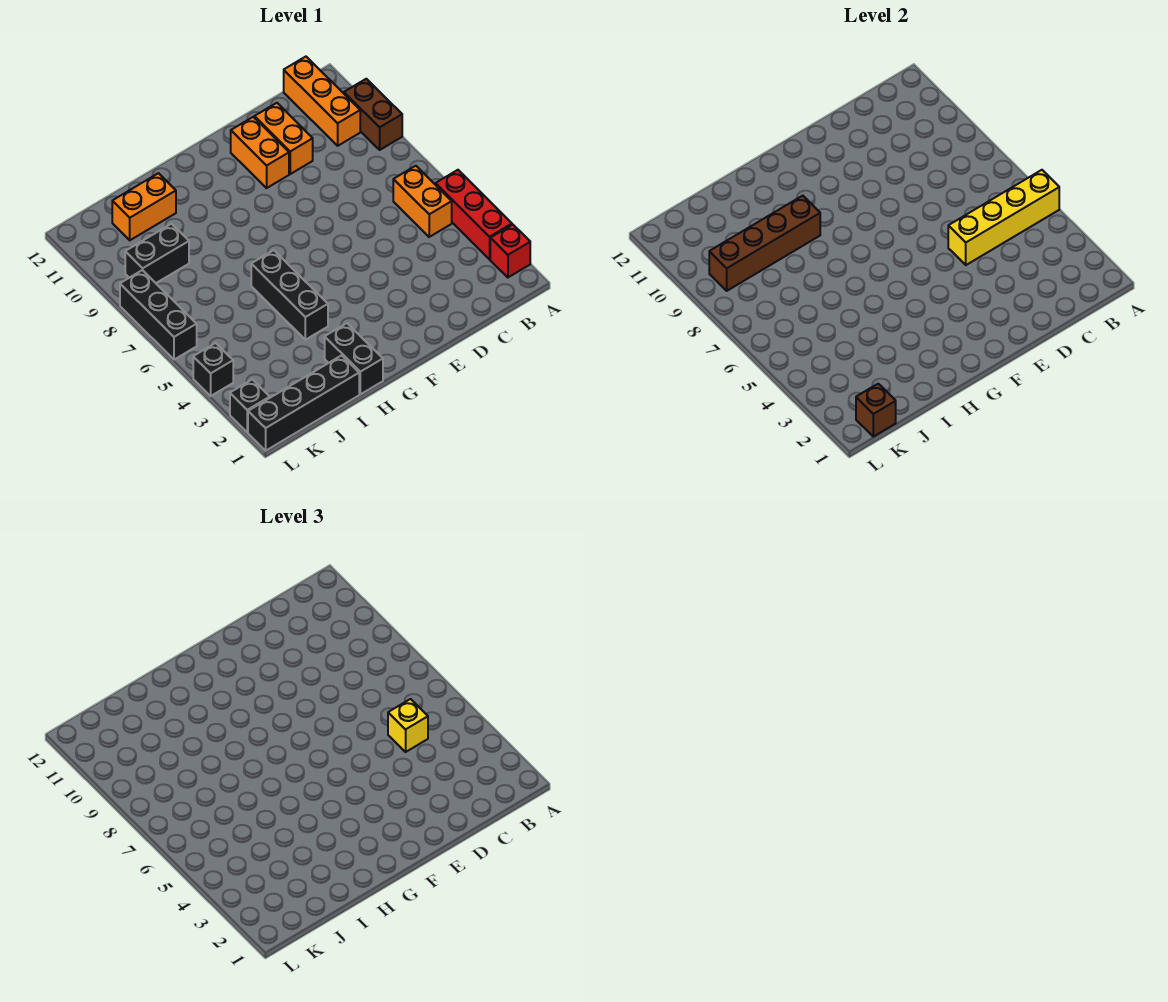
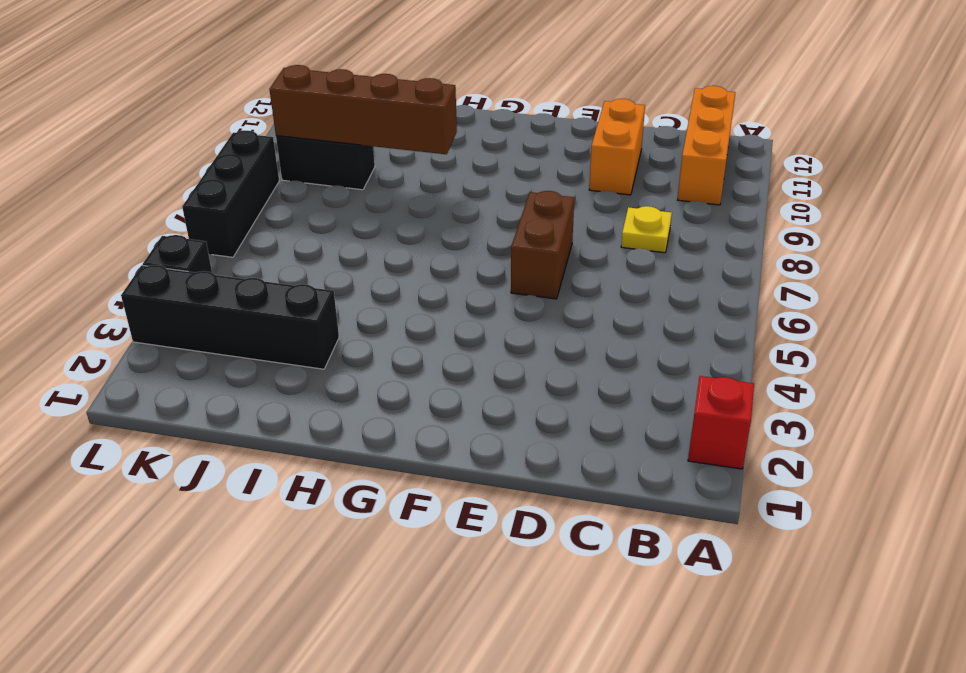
yellow 1x1 plate [621,206,672,253] -> none
brown 1x2 brick [511,191,574,299] -> brown 1x2 brick moved to [344,79,402,150]
black 1x4 brick [121,265,339,369] -> black 1x4 brick moved to [248,355,359,451]
none -> red 1x3 brick [435,170,512,259]
none -> orange 1x2 brick [393,166,452,237]
none -> orange 1x2 brick [231,117,289,188]

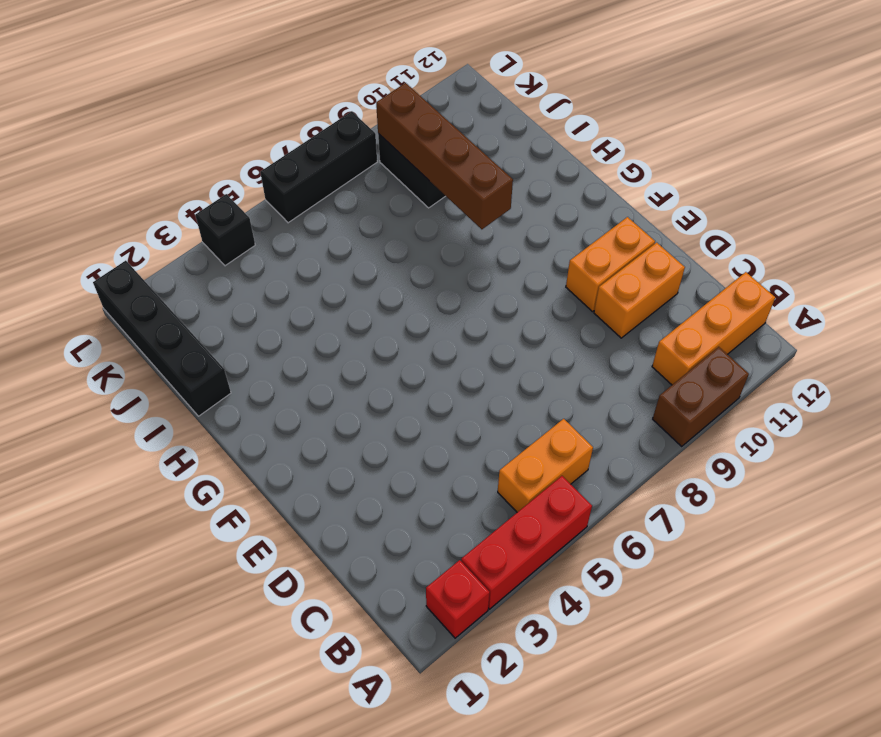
none -> black 1x2 brick [325,323,383,394]
none -> black 1x3 brick [251,250,328,340]
none -> orange 1x2 brick [112,173,176,240]

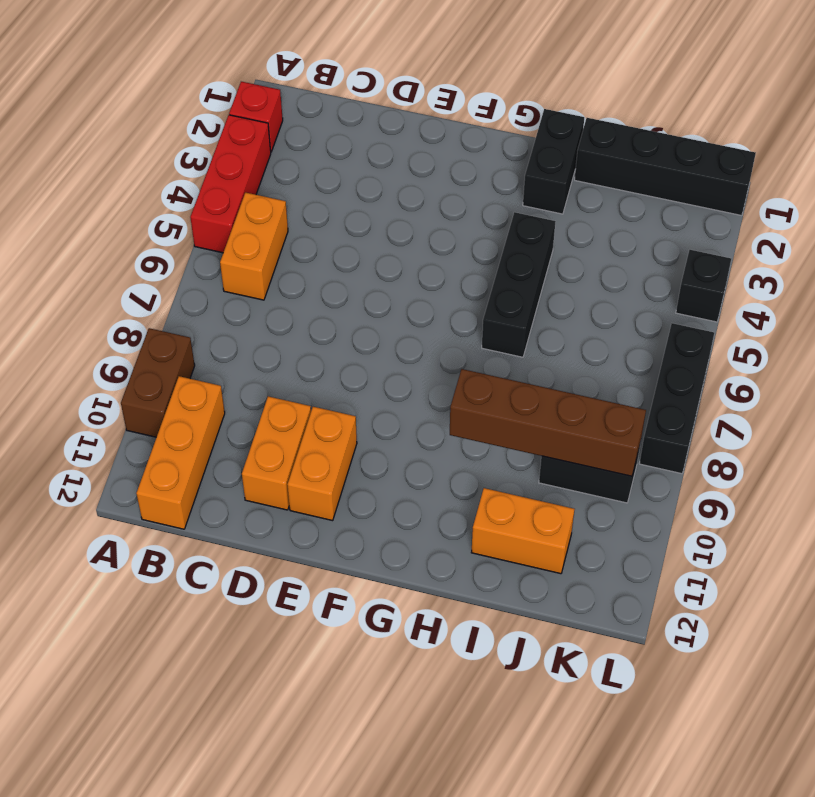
none -> black 1x1 brick [230,379,270,432]
none -> yellow 1x4 brick [948,170,1059,265]
none -> brown 1x1 brick [856,384,896,437]

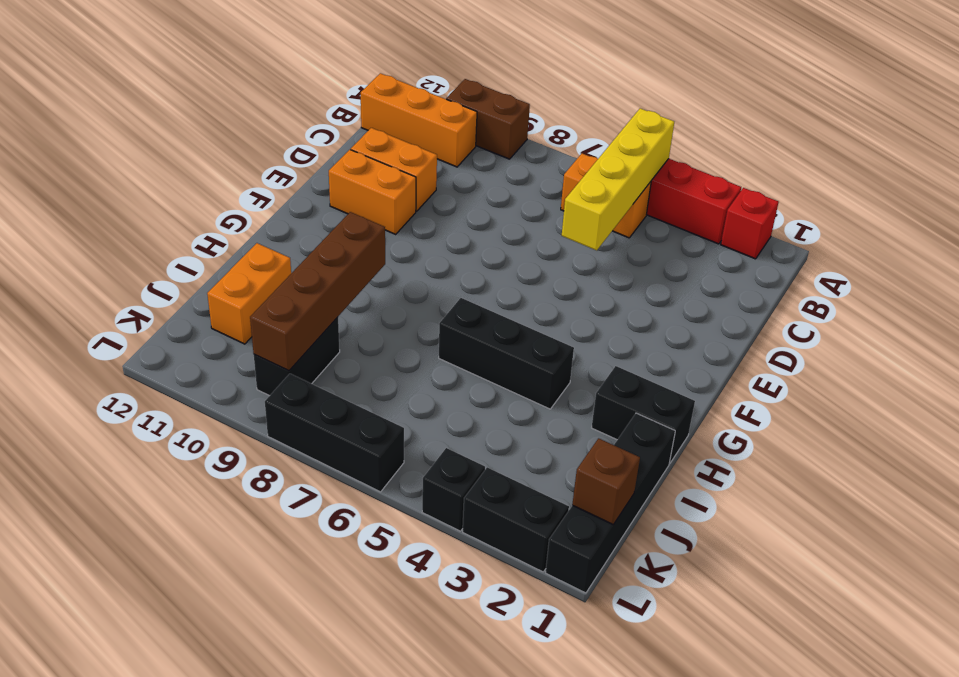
black 1x2 brick [463,467,569,572] -> black 1x1 brick [230,379,270,432]
none -> yellow 1x1 brick [388,699,428,752]

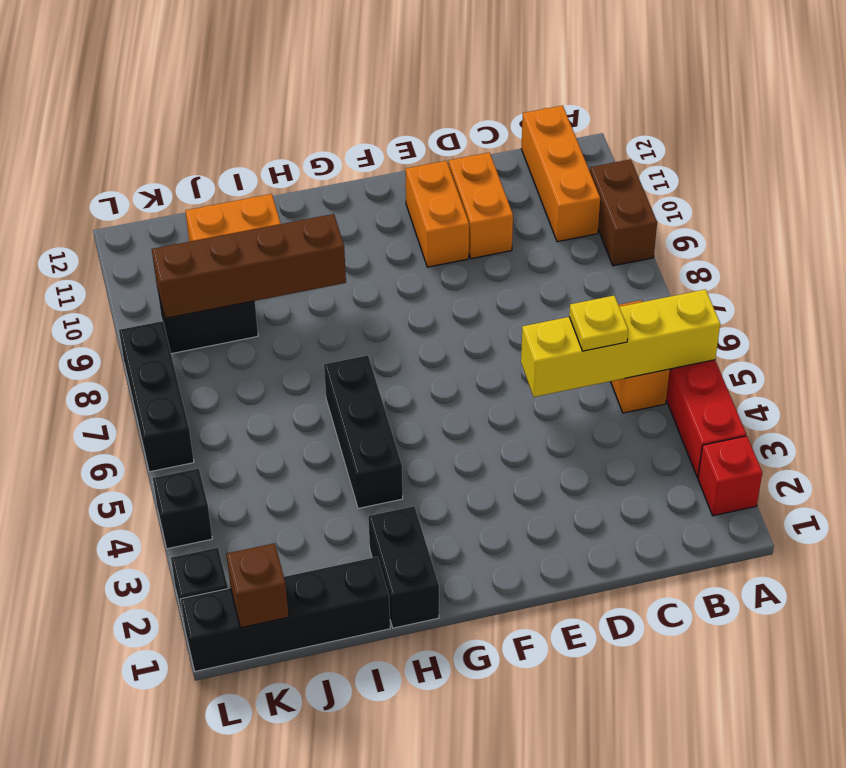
yellow 1x1 plate [569,296,628,351] -> yellow 1x1 brick [388,699,428,752]

